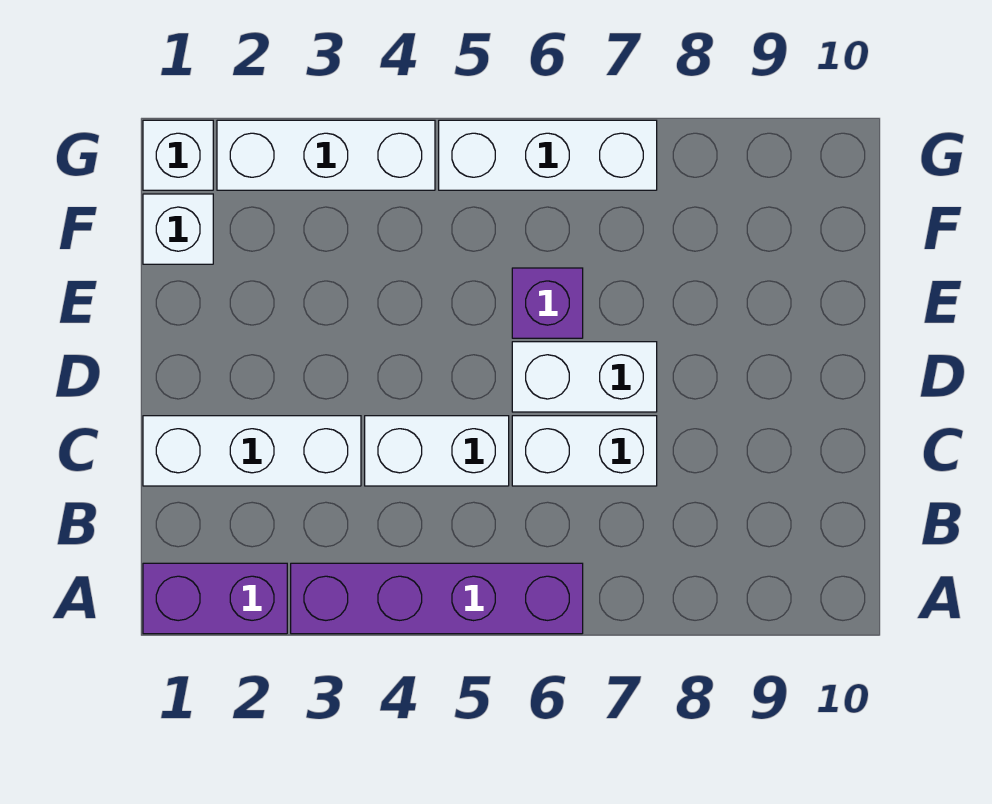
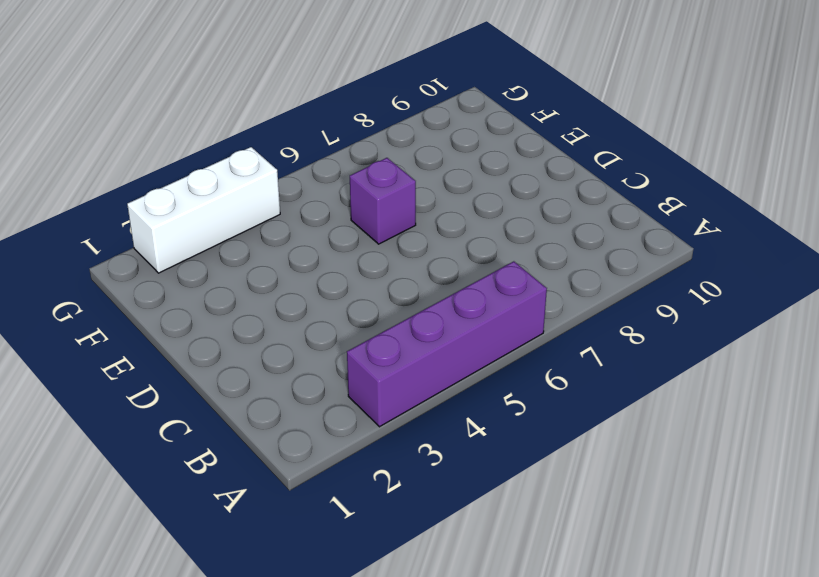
none -> purple 1x2 brick [143,563,287,634]
none -> white 1x3 brick [143,416,361,486]

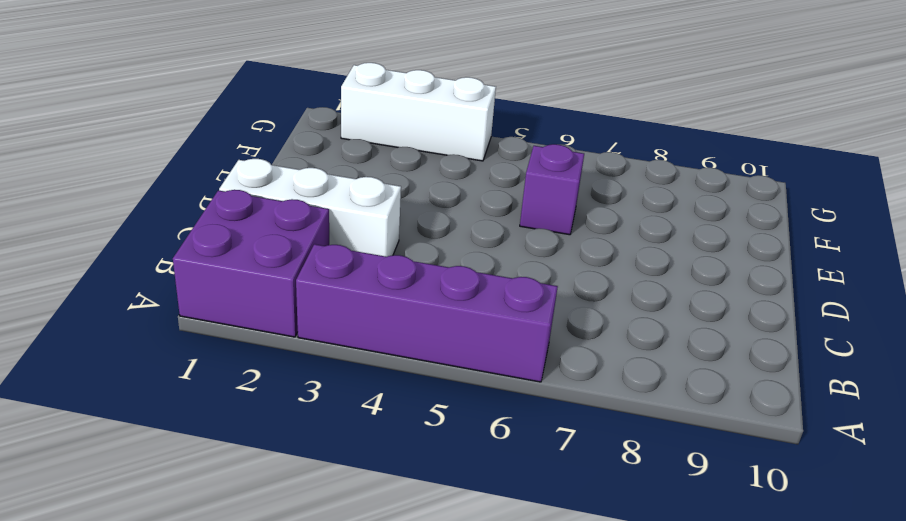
purple 2x2 brick [173,190,329,337] -> purple 1x2 brick [143,563,287,634]
none -> white 1x2 brick [365,416,509,486]
none -> white 1x2 brick [512,416,657,486]

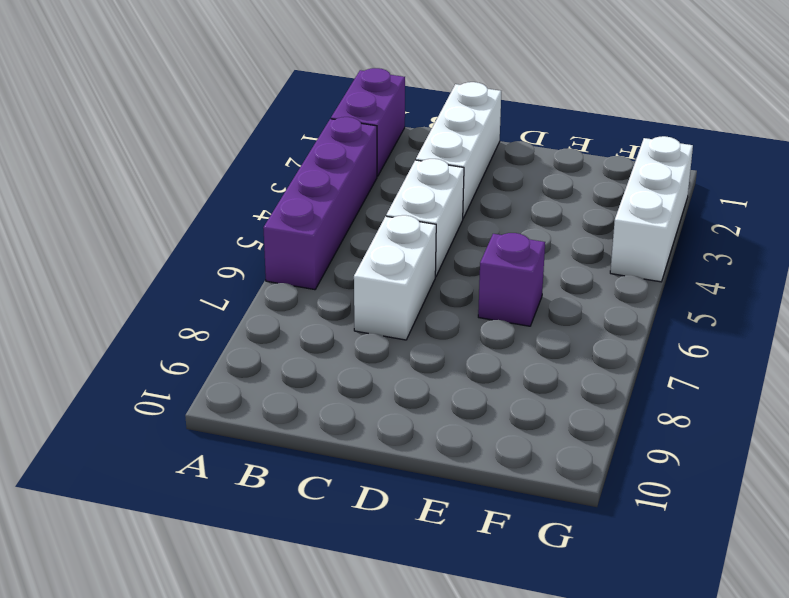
none -> white 1x2 brick [512,342,657,412]
none -> white 1x1 brick [143,194,213,264]

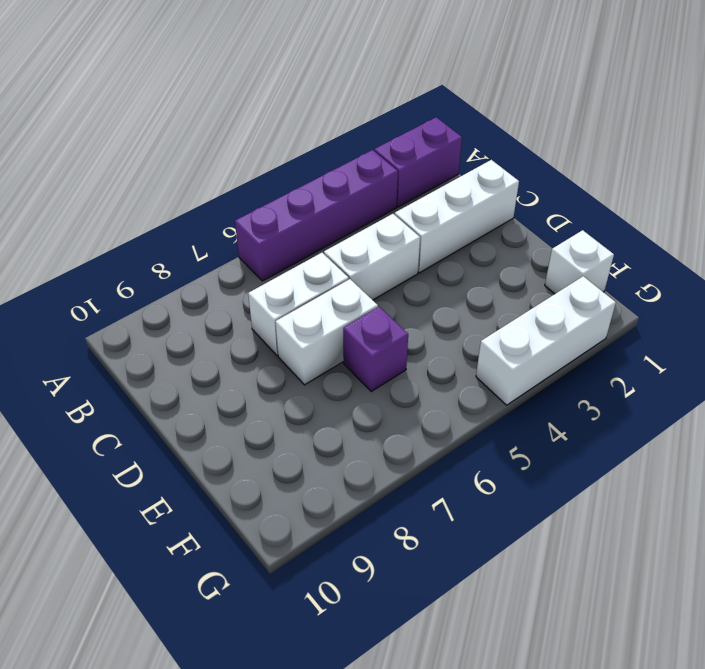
none -> white 1x1 brick [143,120,213,190]
none -> white 1x3 brick [439,120,657,190]

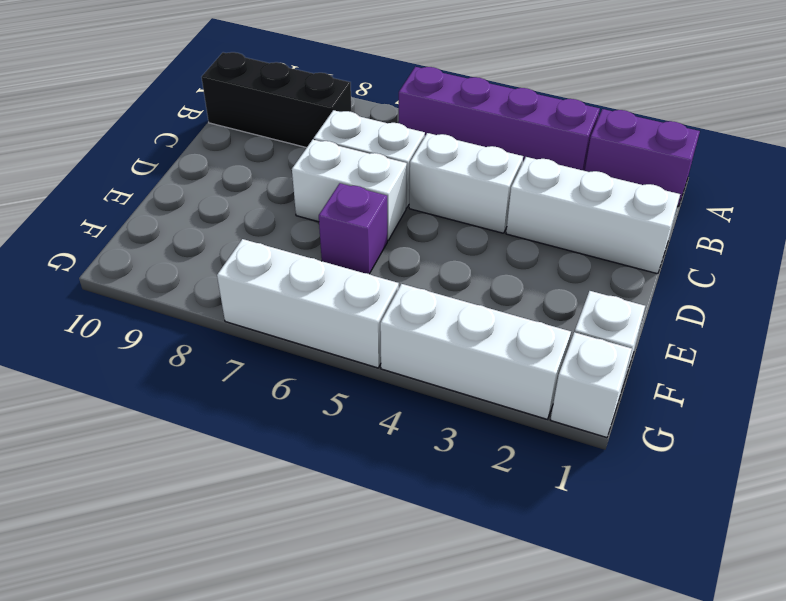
black 1x3 brick [202,52,352,148] -> none

